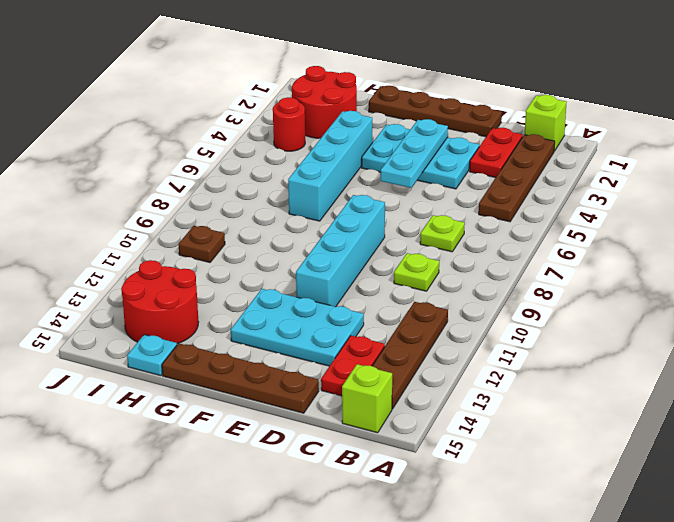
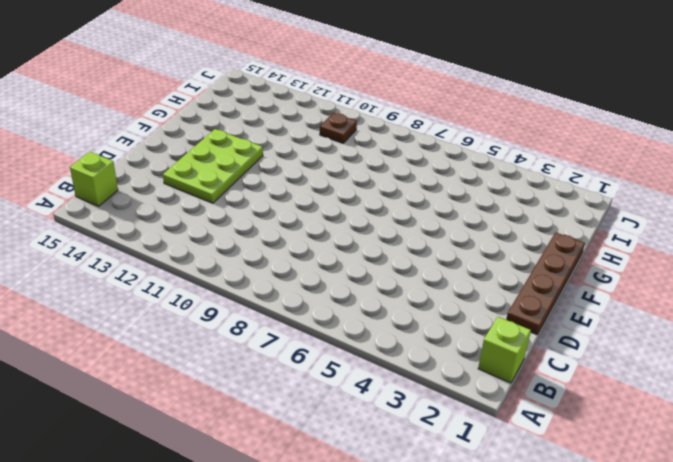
lime 2x3 plate [163,129,263,203] -> cyan 2x3 plate [231,289,364,366]
none -> brown 1x4 plate [479,134,555,222]
none -> brown 1x4 plate [372,302,448,409]
none -> red 1x2 plate [470,128,523,178]

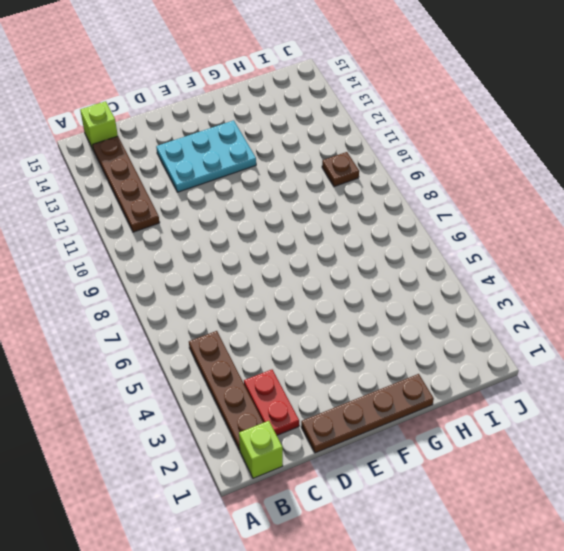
none -> lime 1x1 plate [420,215,465,252]
none -> lime 1x1 plate [394,253,439,291]
none -> red 1x2 plate [321,336,385,396]

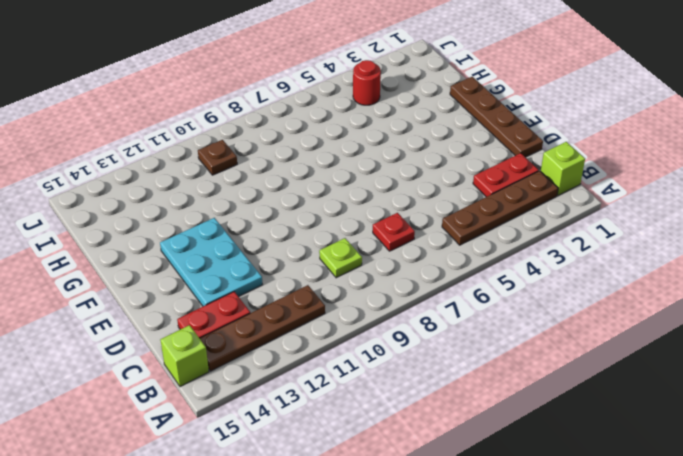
red 1x1 plate [373,213,415,251] -> lime 1x1 plate [420,215,465,252]
none -> cyan 2x3 plate [362,124,479,189]
none -> brown 1x4 plate [162,343,319,413]
none -> cyan 1x4 brick [296,195,385,307]

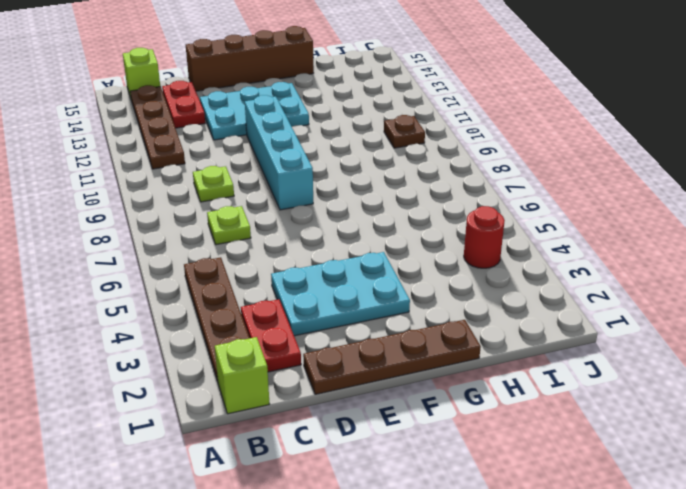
brown 1x4 brick [186,26,314,91] -> brown 1x4 plate [162,343,319,413]
none -> cyan 1x4 brick [288,111,372,221]
none -> red 2x2 round brick [292,66,357,139]
none -> red 2x2 round brick [121,260,199,344]

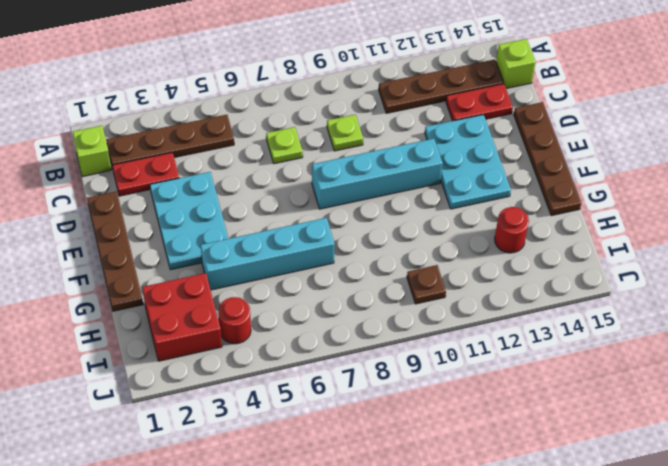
red 2x2 brick [142,273,222,361] -> red 2x2 round brick [292,66,357,139]
red 1x1 round brick [495,207,529,253] -> red 2x2 round brick [121,260,199,344]
none -> cyan 1x1 plate [127,335,177,376]
none -> cyan 1x3 plate [381,119,448,188]

